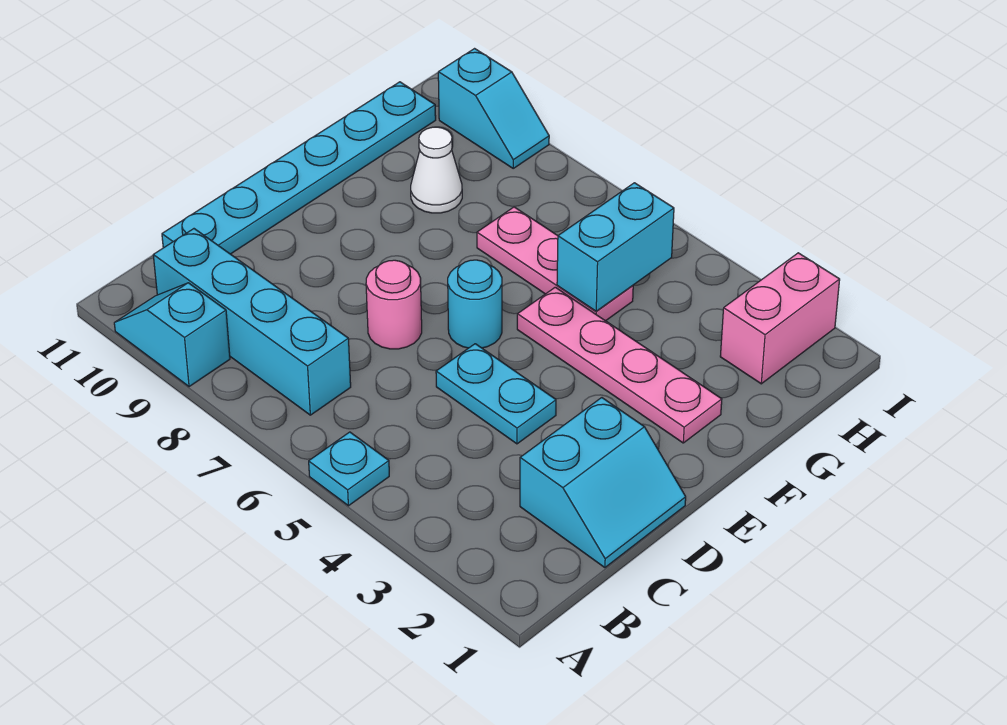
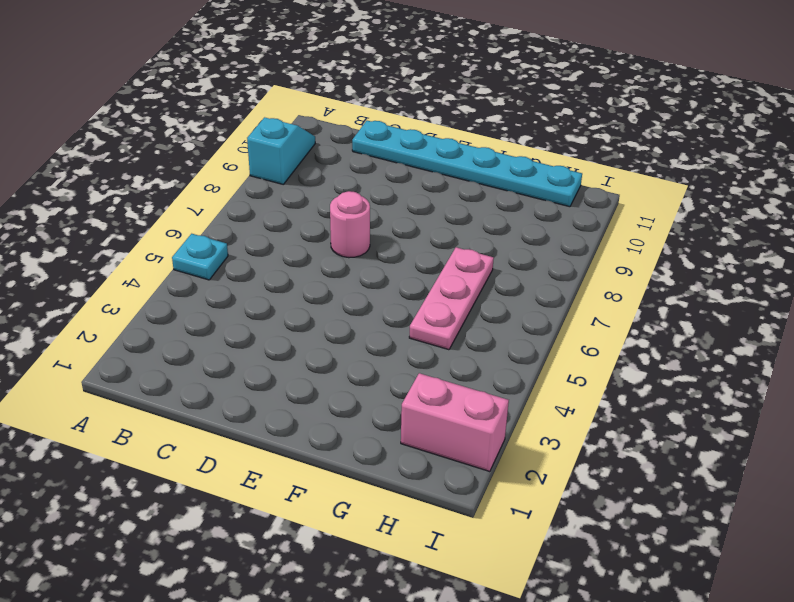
none -> cyan 1x4 brick [153,229,351,415]
none -> cyan 2x2 slope [520,398,686,568]
none -> cyan 1x2 plate [436,344,556,444]

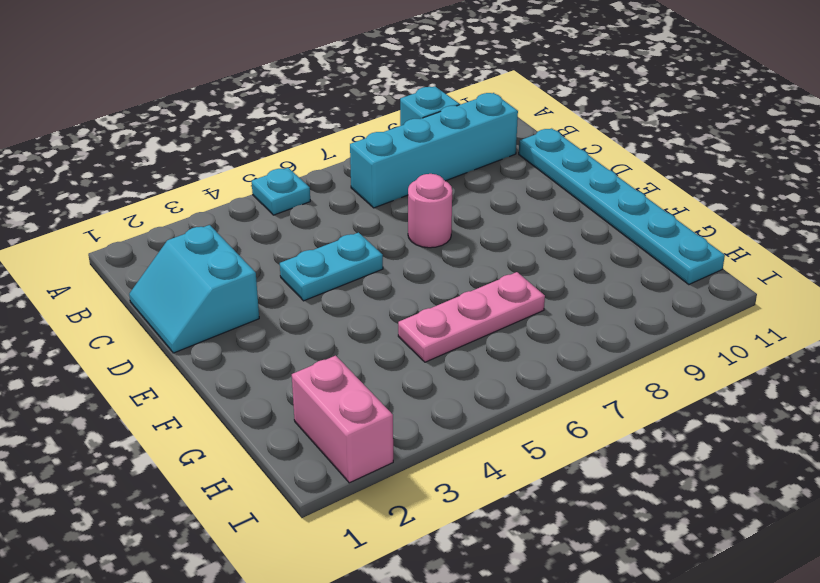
none -> cyan 1x1 round brick [448,260,502,348]
none -> pink 1x4 plate [517,287,722,443]
none -> white 1x1 cone [411,127,462,213]

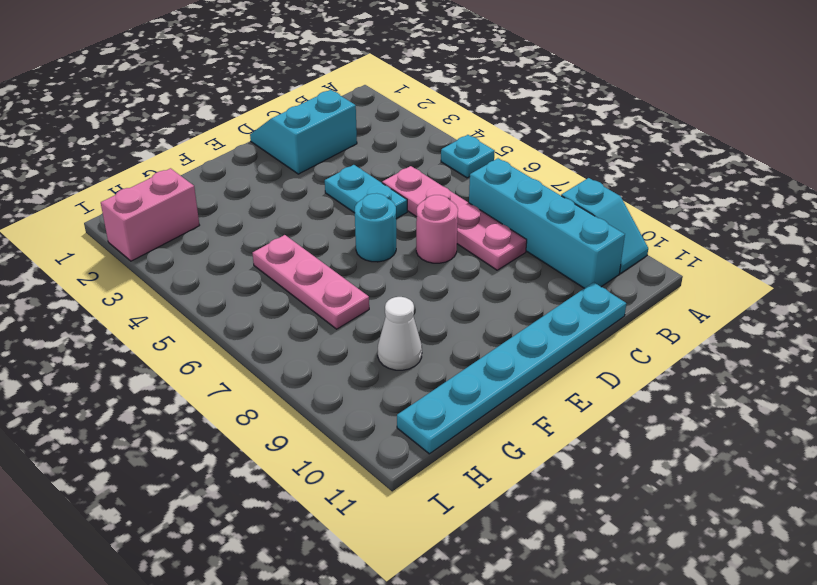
pink 1x4 plate [382,166,527,270] -> pink 1x4 plate moved to [517,287,722,443]
none -> cyan 1x2 slope [438,49,549,168]
none -> cyan 1x2 brick [557,183,674,311]

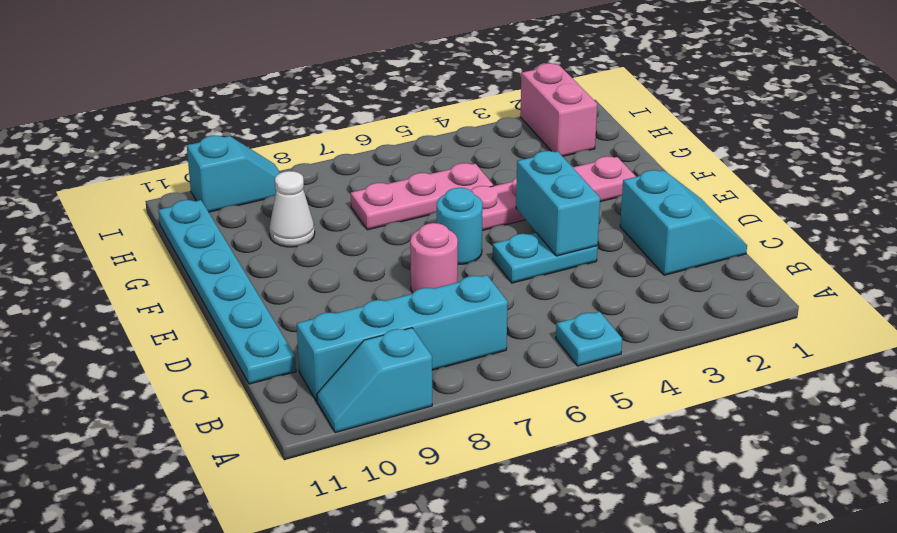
cyan 1x2 brick [516,151,600,256] -> cyan 1x2 brick moved to [557,183,674,311]

